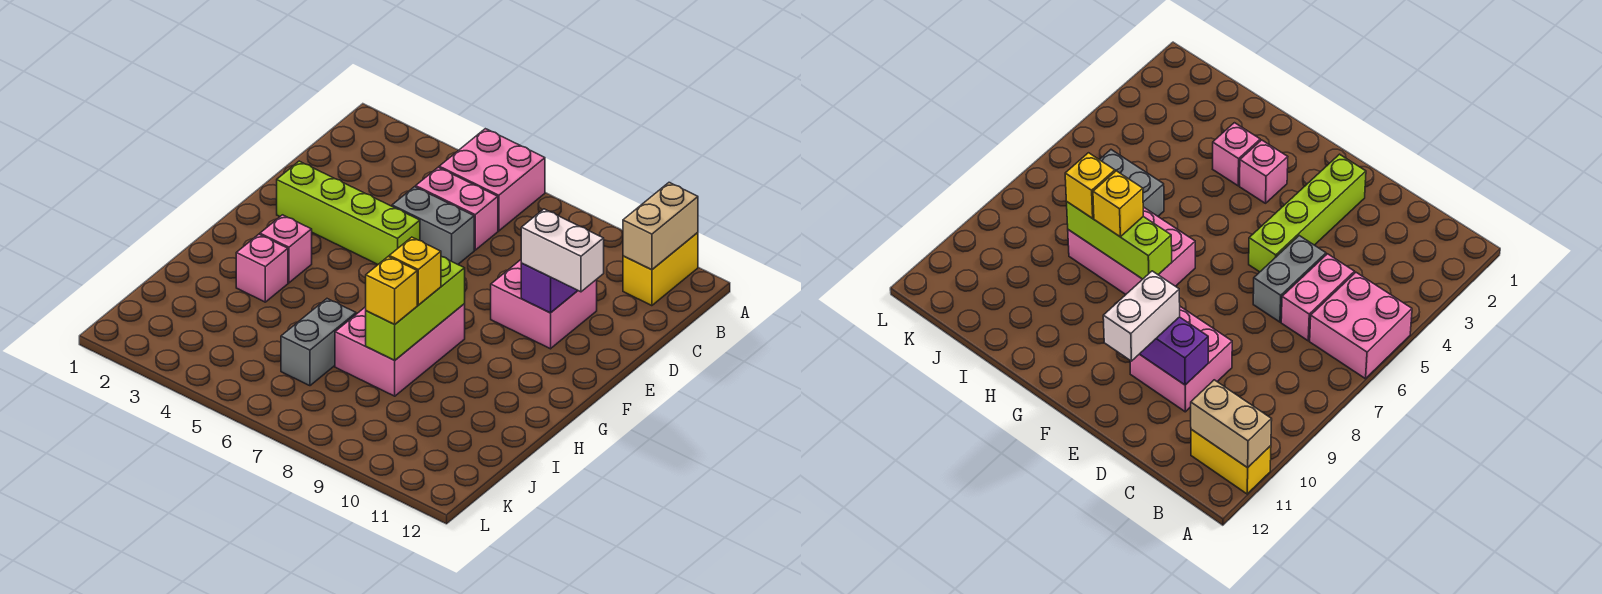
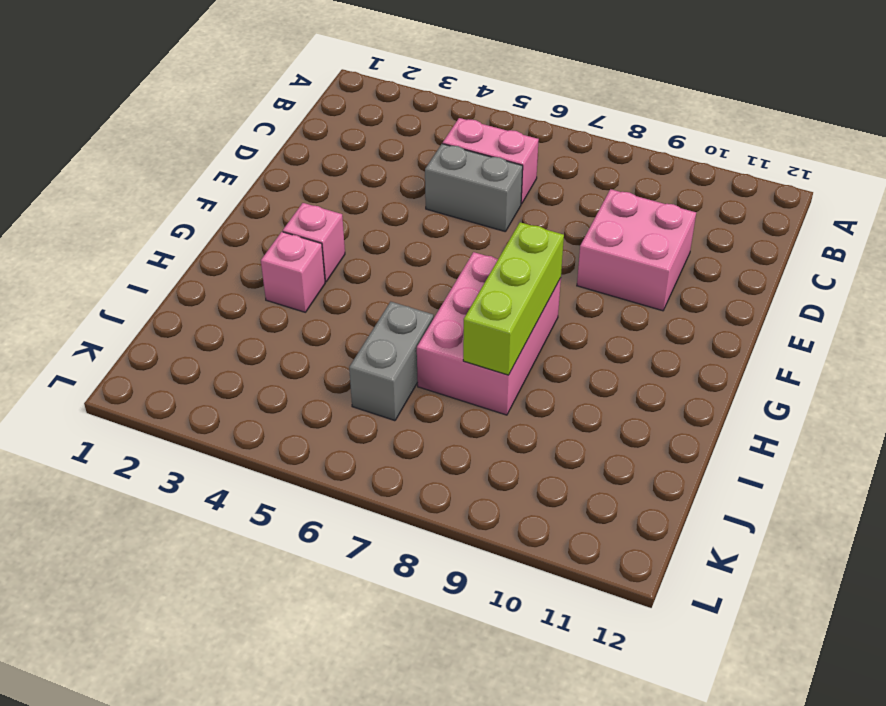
none -> pink 2x2 brick [439,129,545,231]
none -> yellow 1x2 brick [623,233,698,306]
none -> lime 1x4 brick [277,161,420,264]

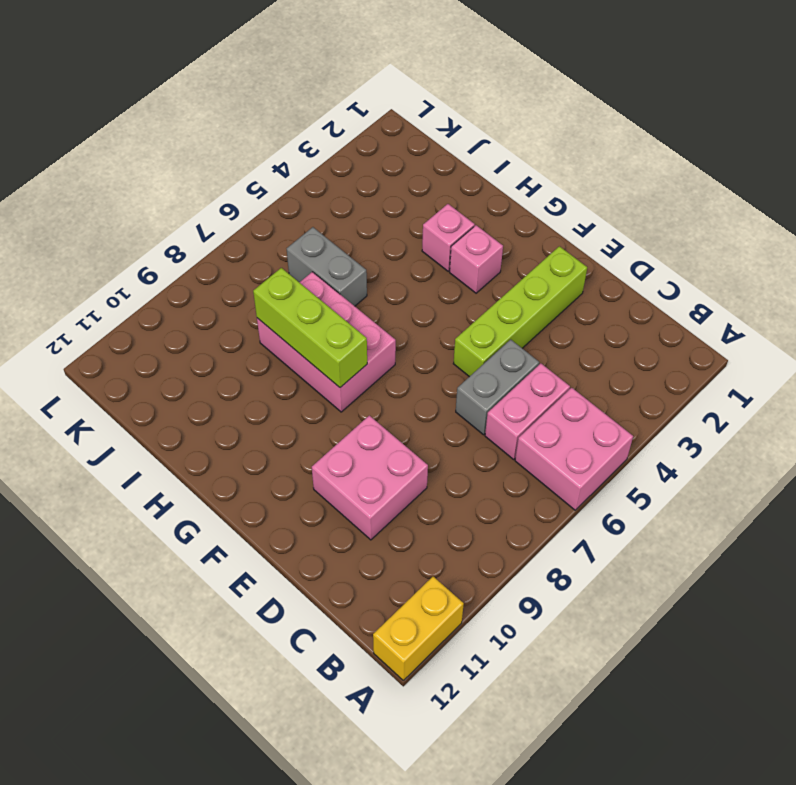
yellow 1x2 brick [373,577,464,680] -> yellow 1x2 brick turned to [623,233,698,306]
none -> tan 1x2 brick [623,183,698,270]
none -> purple 1x2 brick [521,263,578,313]
none -> white 1x2 brick [521,209,604,292]

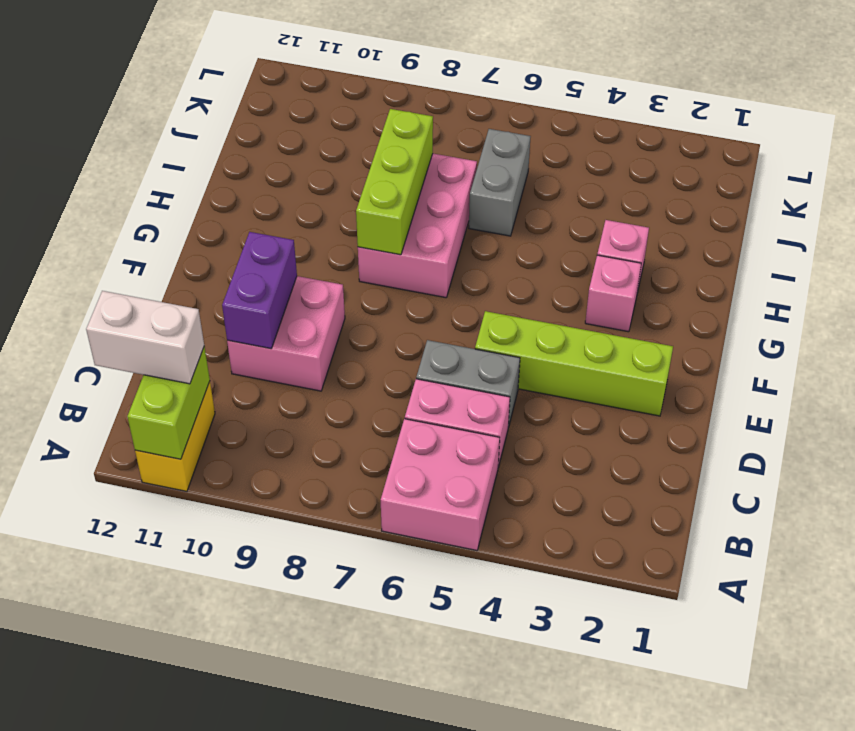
lime 1x2 brick [127,347,210,459] -> tan 1x2 brick [623,183,698,270]
white 1x2 brick [86,291,204,384] -> white 1x2 brick moved to [521,209,604,292]
none -> yellow 1x1 brick [389,237,441,305]
none -> yellow 1x1 brick [366,257,417,324]

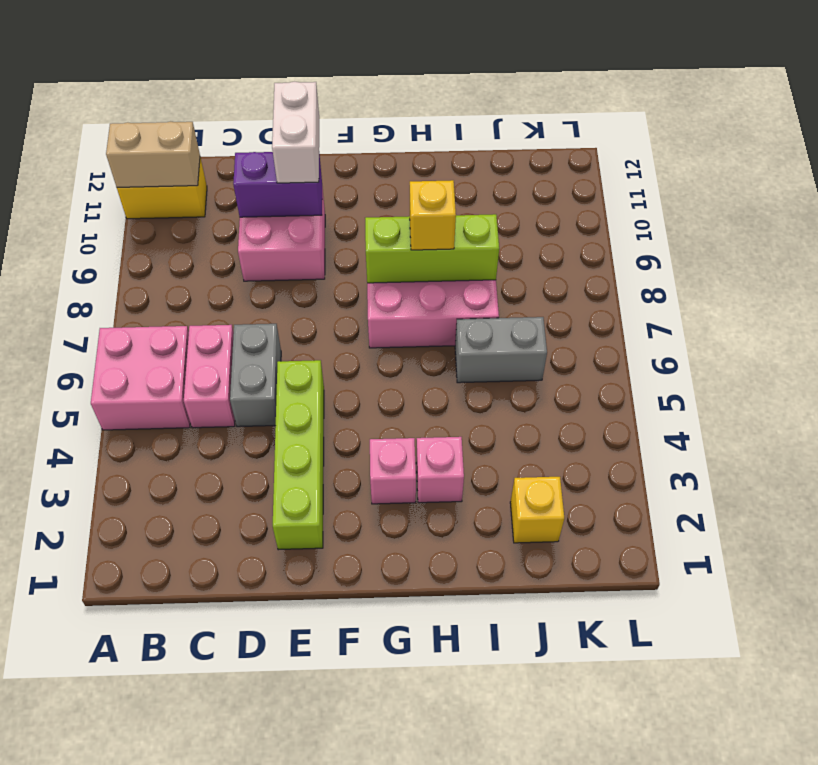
yellow 1x1 brick [510,477,564,543] -> yellow 1x1 brick moved to [366,257,417,324]

